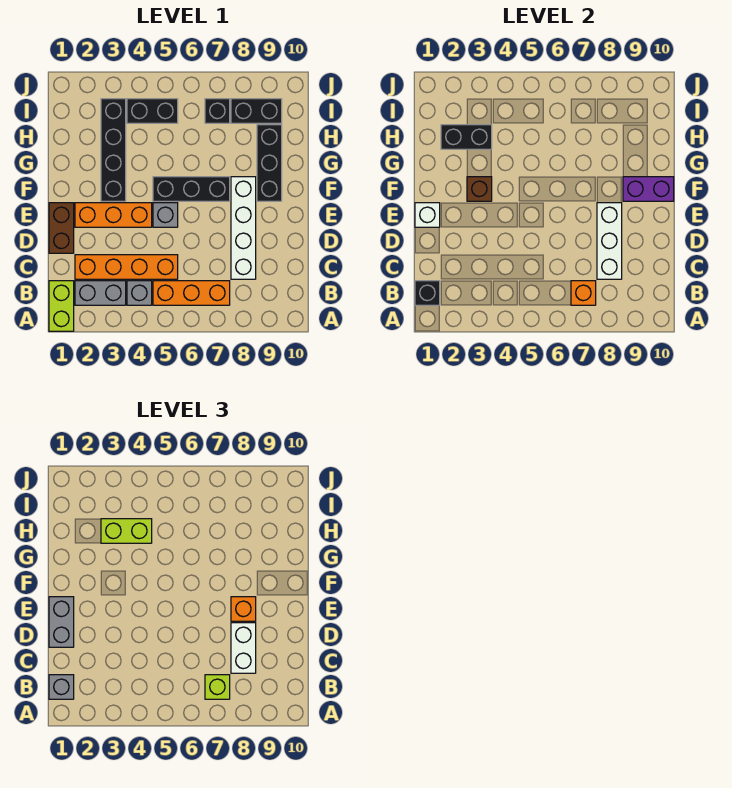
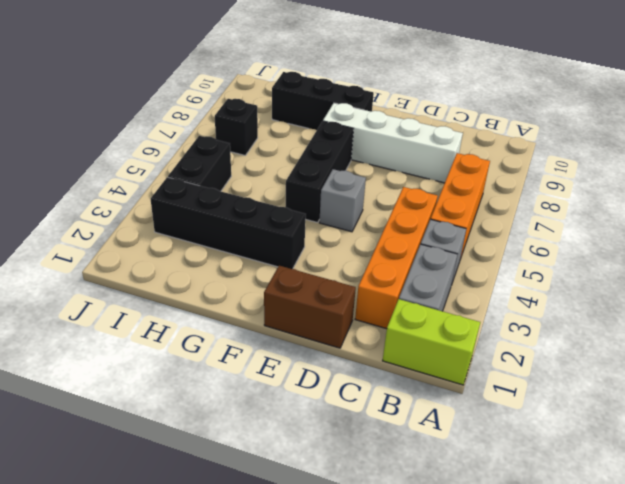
none -> orange 1x3 brick [75,203,152,227]
none -> black 1x2 brick [231,99,282,123]
none -> black 1x1 brick [415,281,440,305]

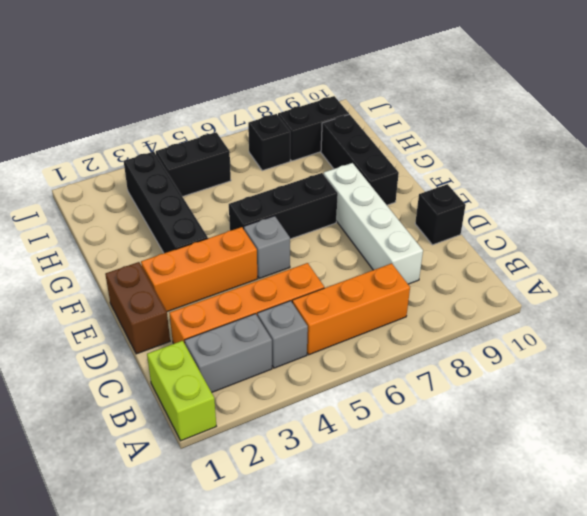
black 1x1 brick [415,184,466,245] -> black 1x1 brick moved to [415,281,440,305]
none -> orange 1x1 brick [571,281,596,305]
none -> white 1x3 brick [597,203,622,279]
none -> white 1x1 brick [415,203,440,227]

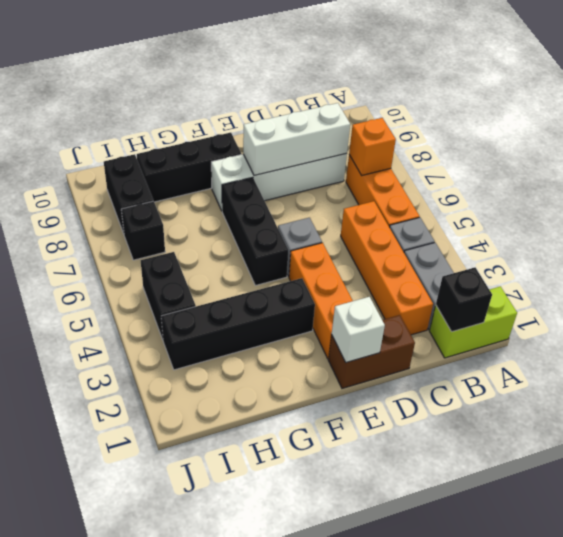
none -> brown 1x1 brick [467,177,492,201]
none -> purple 1x2 brick [623,177,674,201]
none -> black 1x2 brick [441,125,492,149]

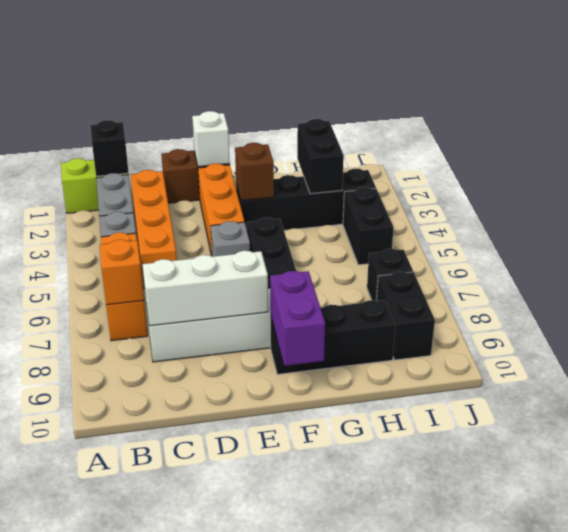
none -> grey 1x1 brick [49,675,74,699]
none -> lime 1x1 brick [205,675,230,699]
none -> white 1x2 brick [231,623,256,673]

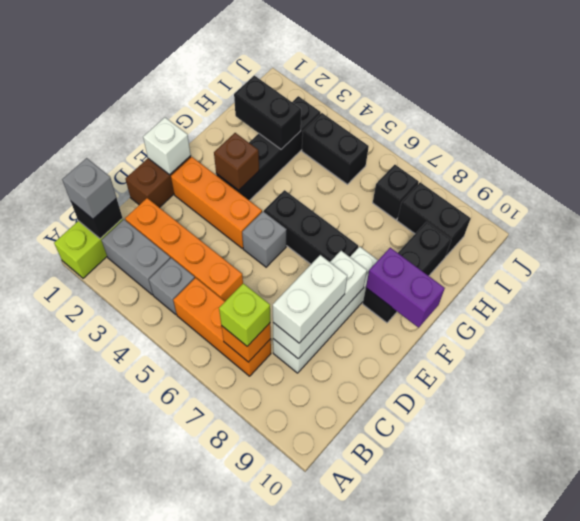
none -> grey 1x2 brick [49,597,74,647]
none -> orange 1x1 brick [231,597,256,621]
none -> lime 1x2 brick [101,519,152,543]

